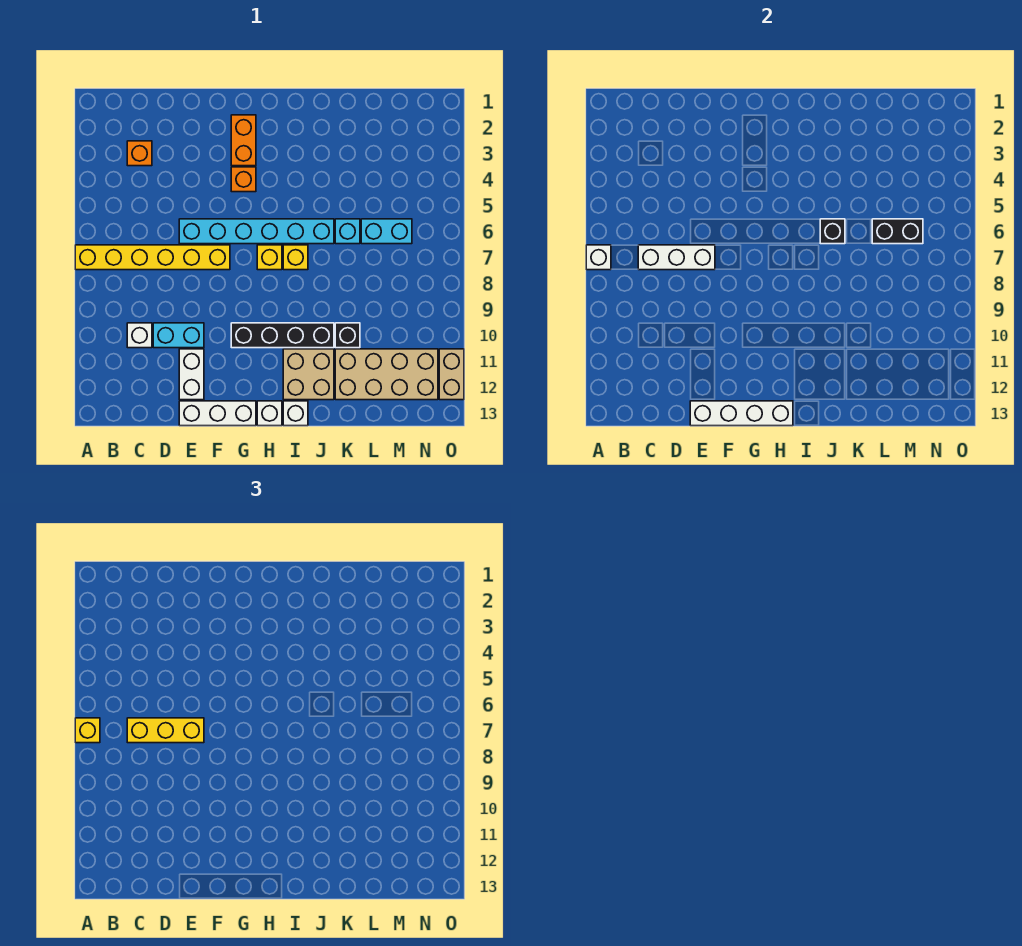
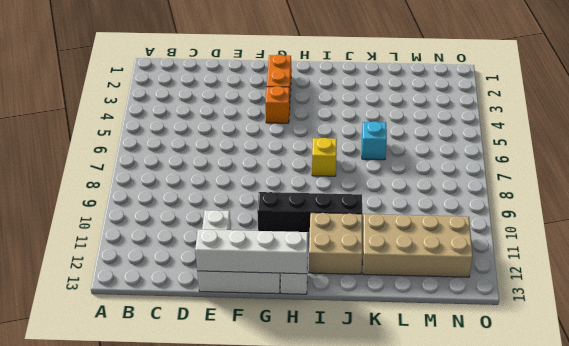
none -> yellow 1x6 brick [75,245,230,270]
none -> orange 1x1 brick [127,141,152,166]
none -> white 1x1 brick [127,323,152,348]

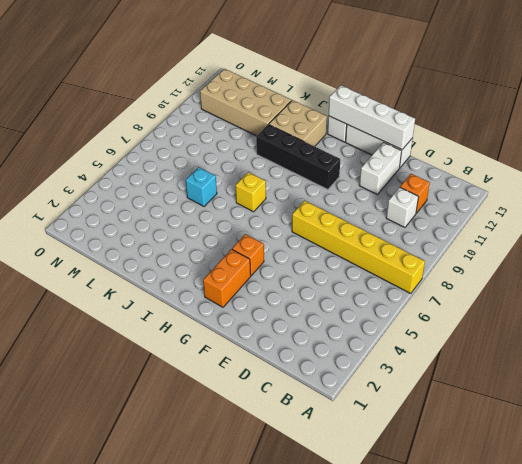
orange 1x1 brick [400,174,430,213] -> orange 1x1 brick moved to [127,141,152,166]
none -> cyan 1x2 brick [153,323,204,348]
none -> cyan 1x6 brick [179,219,334,244]
none -> yellow 1x1 brick [257,245,282,270]

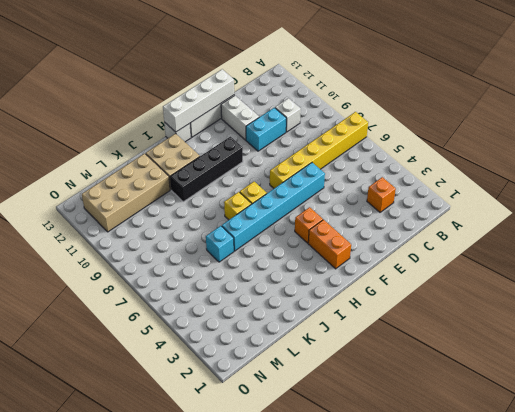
none -> white 1x1 brick [283,401,308,426]
none -> black 1x1 brick [335,323,360,348]
none -> cyan 1x2 brick [361,219,412,244]

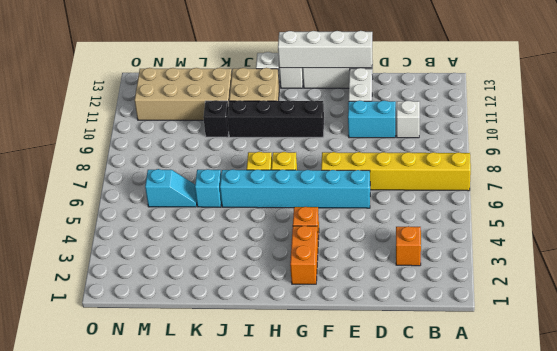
cyan 1x2 slope [145,169,197,207] -> cyan 1x2 brick [361,219,412,244]
none -> tan 1x2 brick [439,349,464,400]
none -> white 1x1 brick [586,245,611,270]
none -> white 1x3 brick [638,245,715,270]

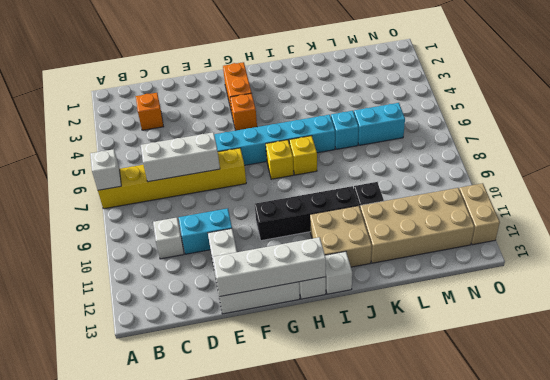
none -> black 1x1 brick [820,219,845,244]
none -> black 1x2 brick [872,219,923,244]
none -> yellow 1x1 brick [75,718,100,743]

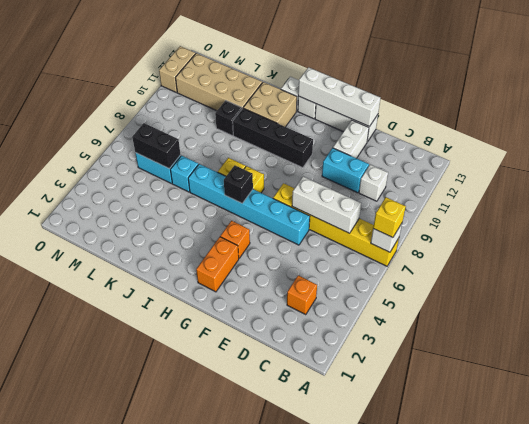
black 1x1 brick [224,165,253,203] -> black 1x1 brick moved to [820,219,845,244]
none -> yellow 1x3 brick [127,718,204,743]

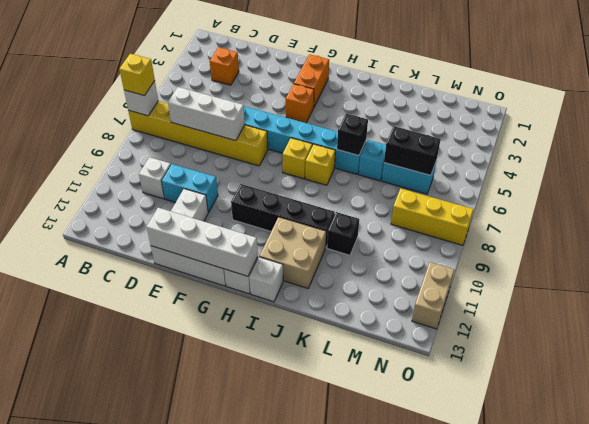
yellow 1x3 brick [391,189,474,245] -> yellow 1x3 brick moved to [127,718,204,743]
none -> tan 2x4 brick [335,349,438,400]

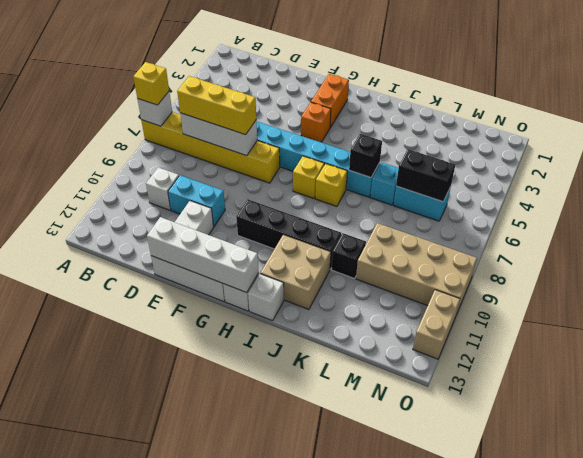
tan 2x4 brick [356,223,477,312] -> tan 2x4 brick moved to [335,349,438,400]
none -> orange 1x1 brick [127,141,152,166]

